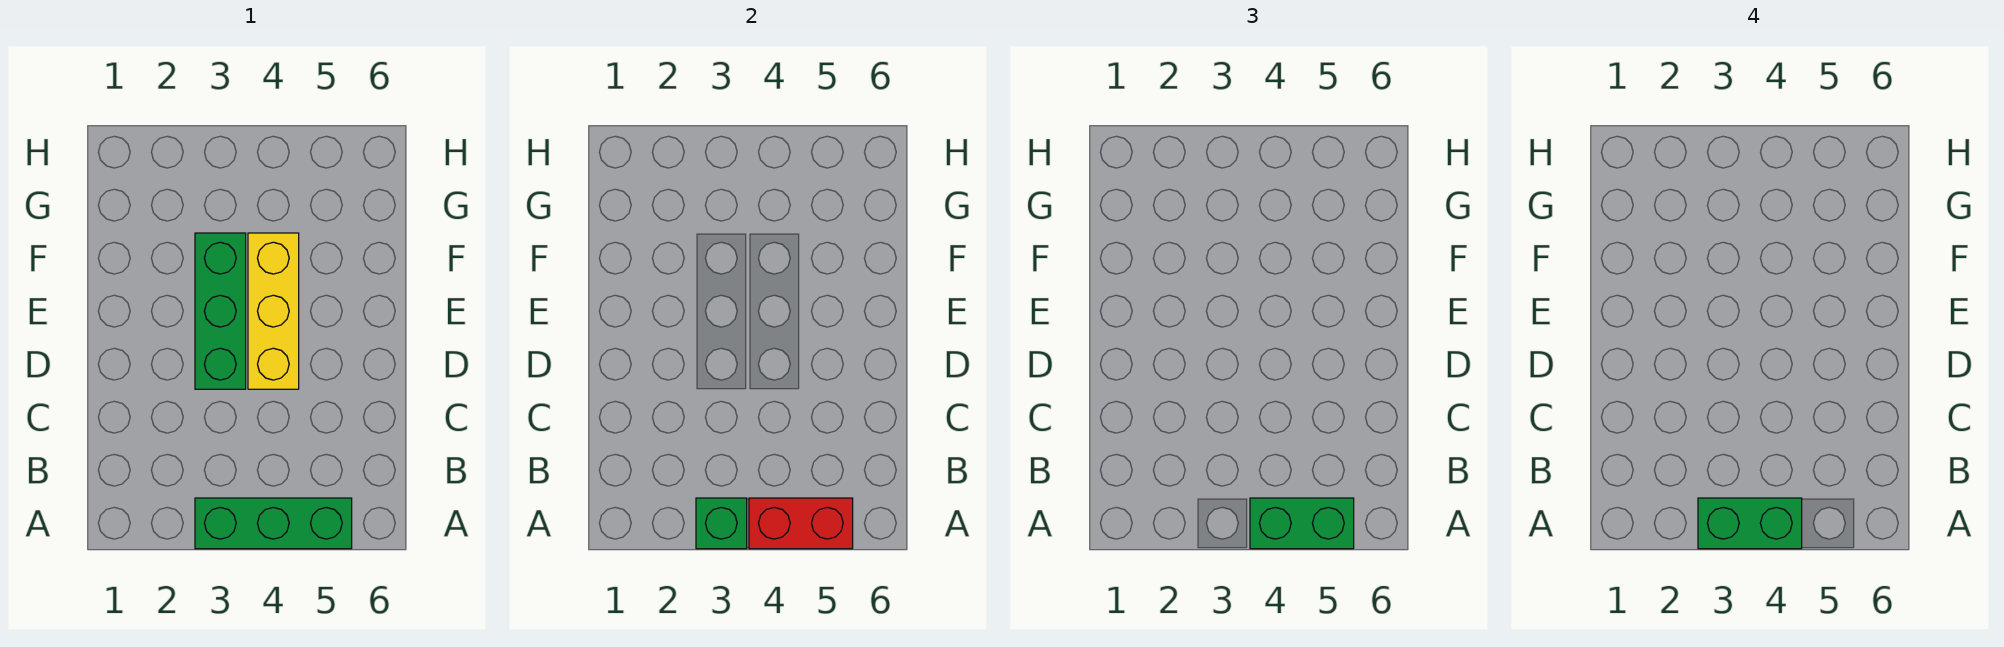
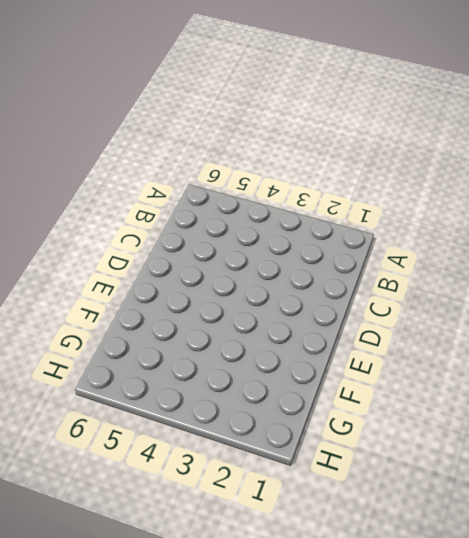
none -> green 1x3 brick [195,498,352,549]
none -> green 1x3 brick [195,233,246,389]

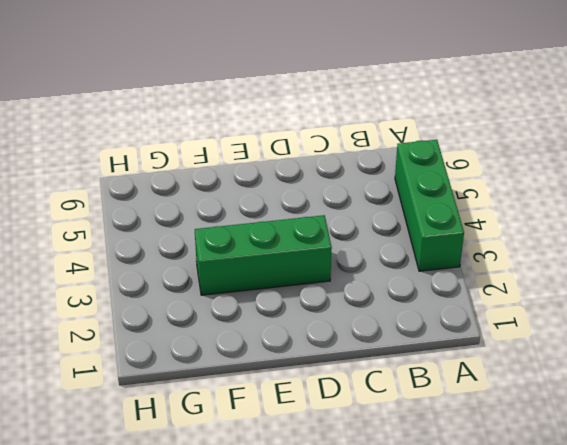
none -> yellow 1x3 brick [248,233,299,389]
none -> green 1x1 brick [696,498,747,549]

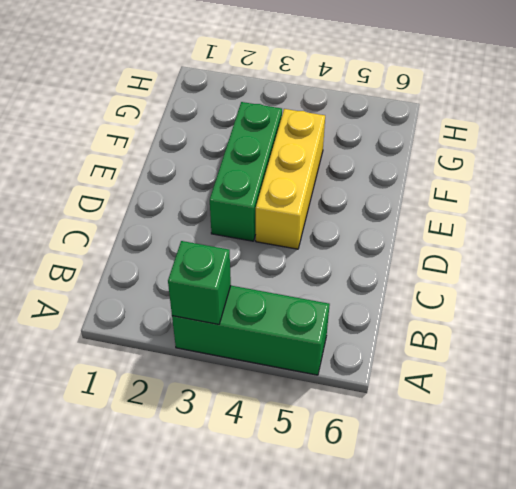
none -> red 1x2 brick [749,498,853,549]
none -> green 1x2 brick [1250,498,1354,549]

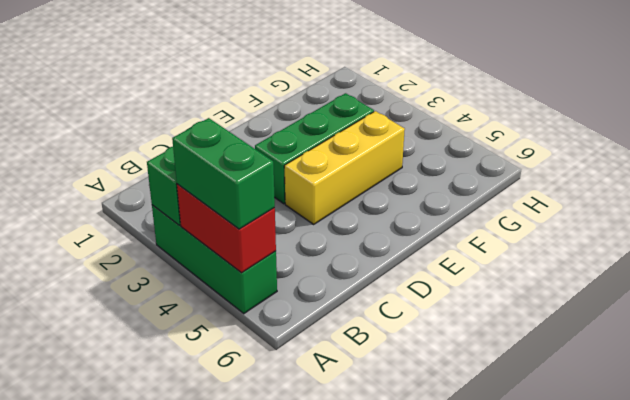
none -> green 1x2 brick [1698,498,1802,549]

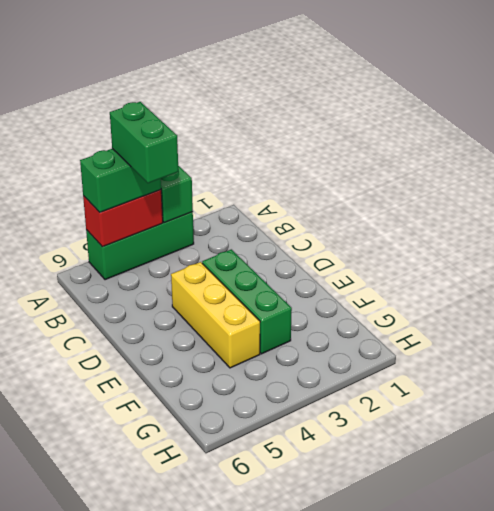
green 1x2 brick [110,102,178,183] -> green 1x2 brick turned to [1698,498,1802,549]

